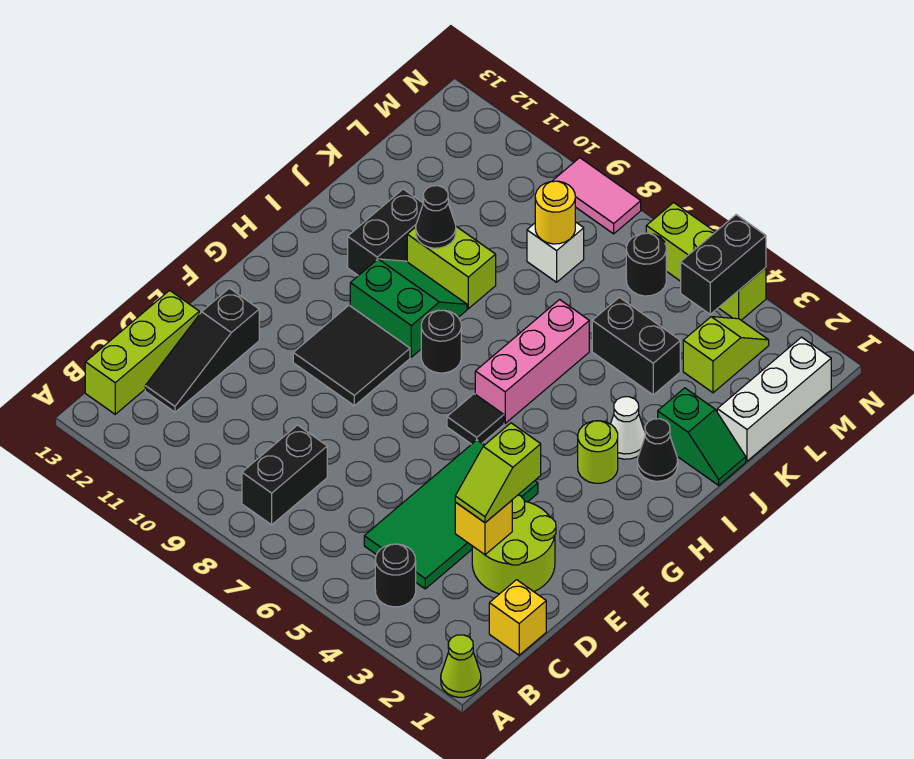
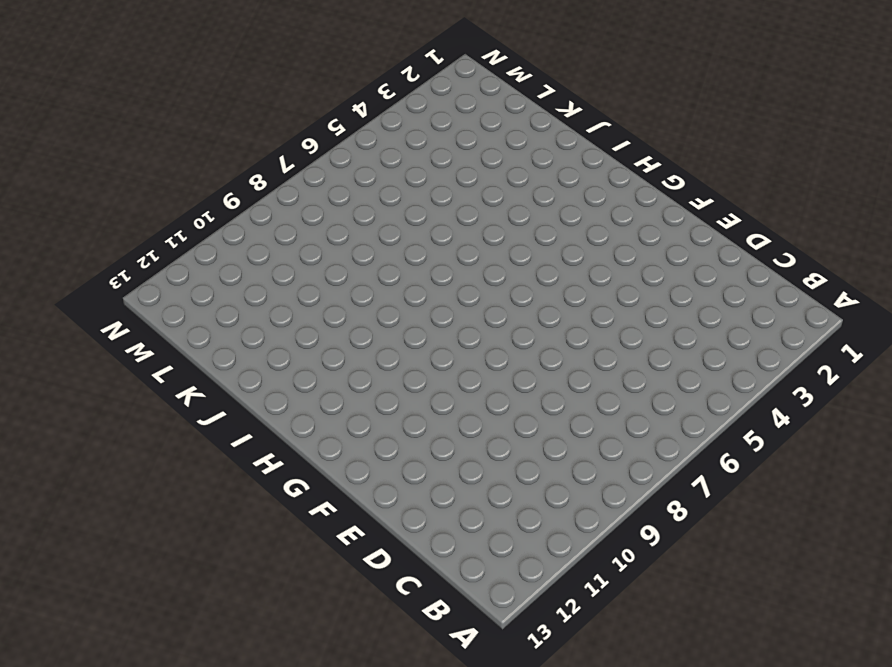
none -> lime 1x1 cone [441,635,481,697]
none -> black 1x1 round brick [375,544,416,607]
none -> black 1x2 brick [242,425,327,525]
none -> lime 1x3 brick [85,290,199,414]

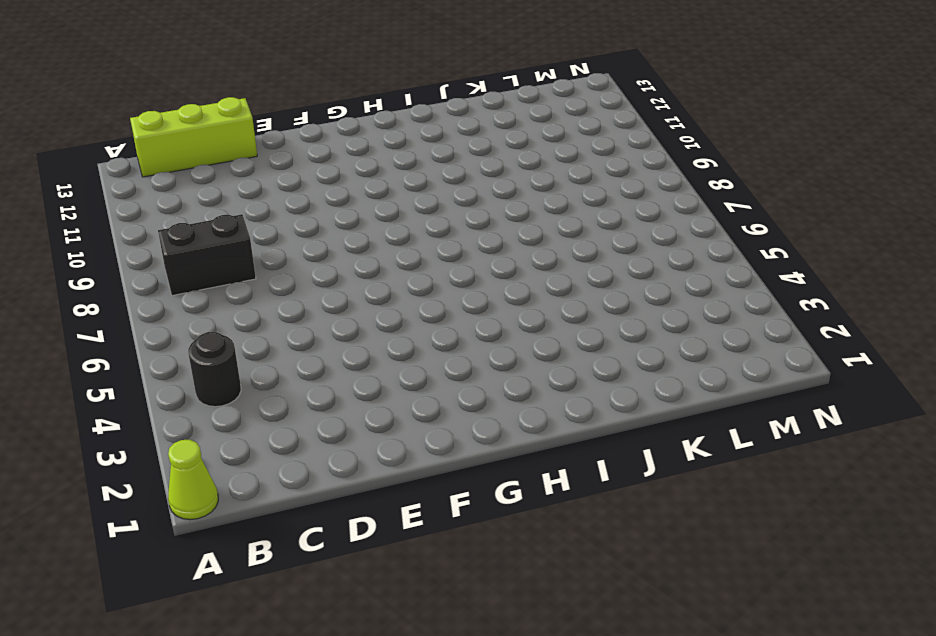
none -> yellow 1x1 brick [489,580,546,655]
none -> green 2x4 tile [364,440,538,589]
none -> black 1x3 slope [145,288,259,412]
none -> lime 2x2 round brick [472,495,556,594]

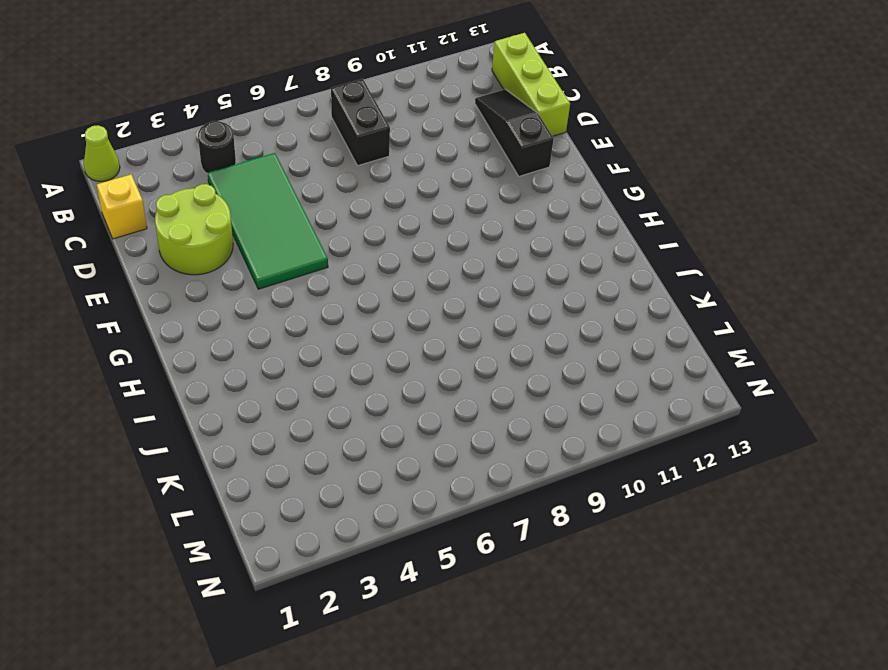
none -> black 2x2 tile [293,306,410,406]
none -> black 1x1 tile [447,394,504,444]
none -> lime 1x1 round brick [578,421,618,483]
none -> pink 1x3 brick [475,300,589,423]

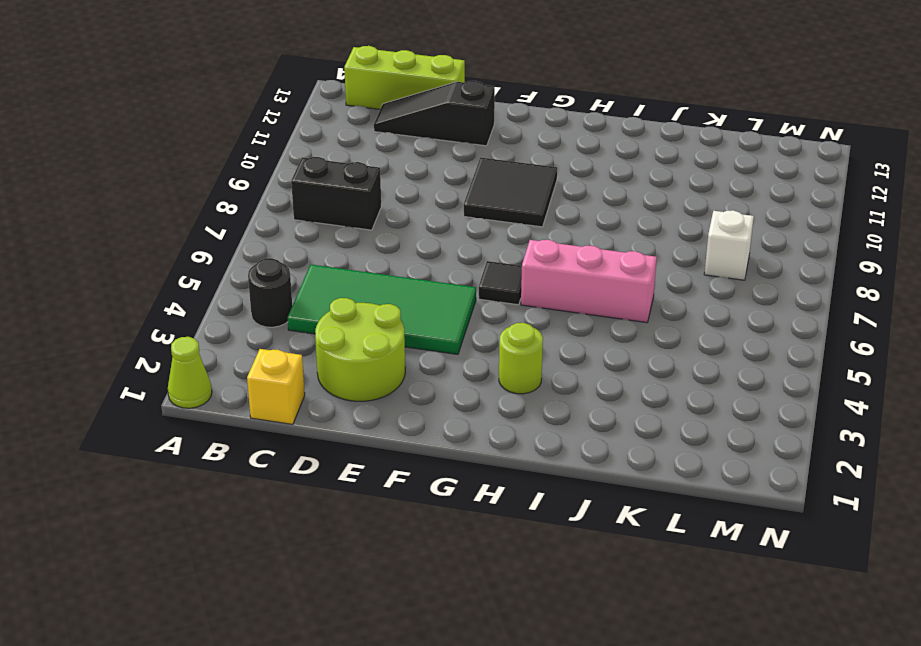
none -> black 1x1 round brick [421,310,461,373]
none -> green 2x2 slope [350,259,467,357]
none -> black 1x1 cone [638,419,678,481]
none -> white 1x1 cone [611,397,645,459]

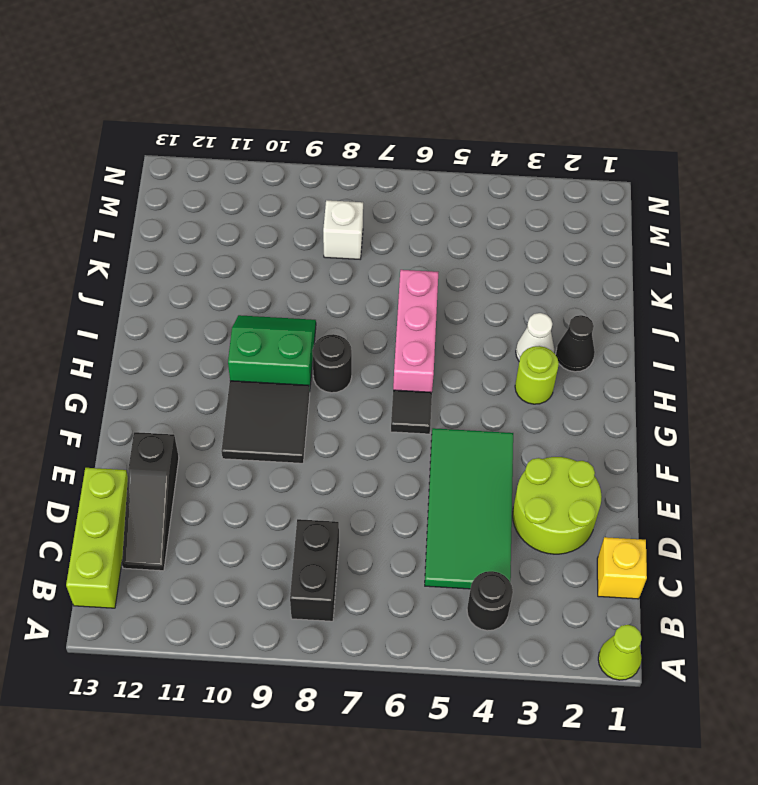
none -> black 1x2 brick [348,189,423,276]
none -> green 1x2 slope [658,388,746,485]
none -> lime 1x2 brick [407,227,496,309]
none -> white 1x3 brick [717,337,831,461]

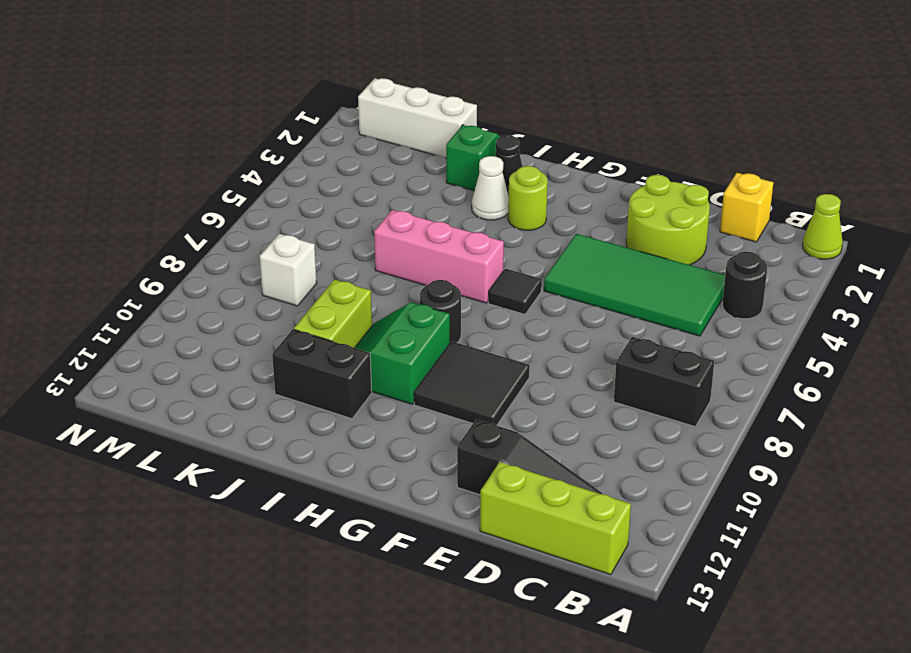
none -> black 1x2 brick [592,297,680,395]
none -> lime 1x2 slope [683,317,769,393]
none -> black 1x1 round brick [626,233,666,296]
none -> lime 1x3 brick [646,203,766,320]

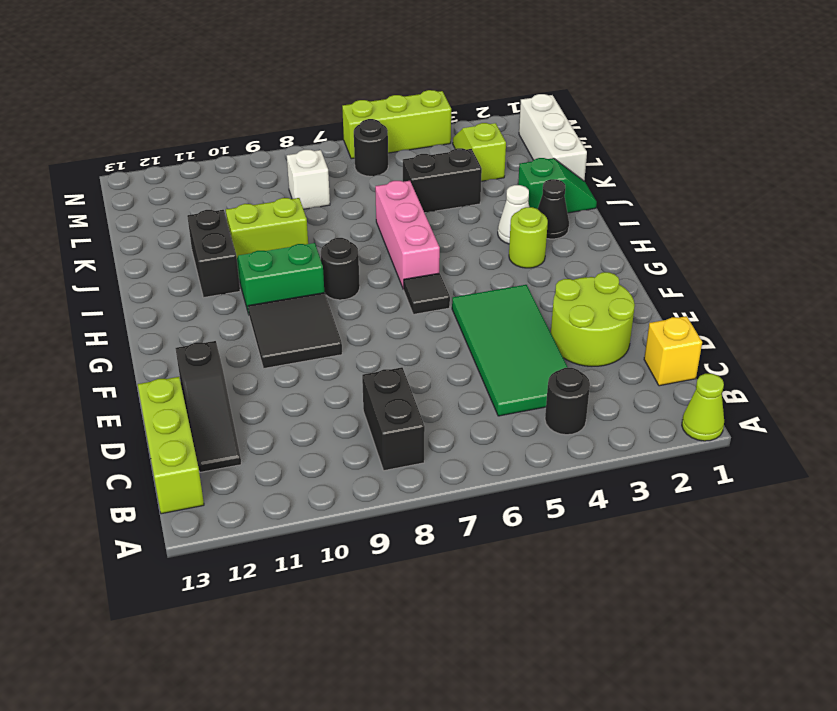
none -> pink 1x2 tile [553,158,641,234]
none -> yellow 1x1 brick [455,500,512,555]
none -> black 1x1 cone [416,186,456,248]
none -> yellow 1x1 round brick [535,181,575,244]

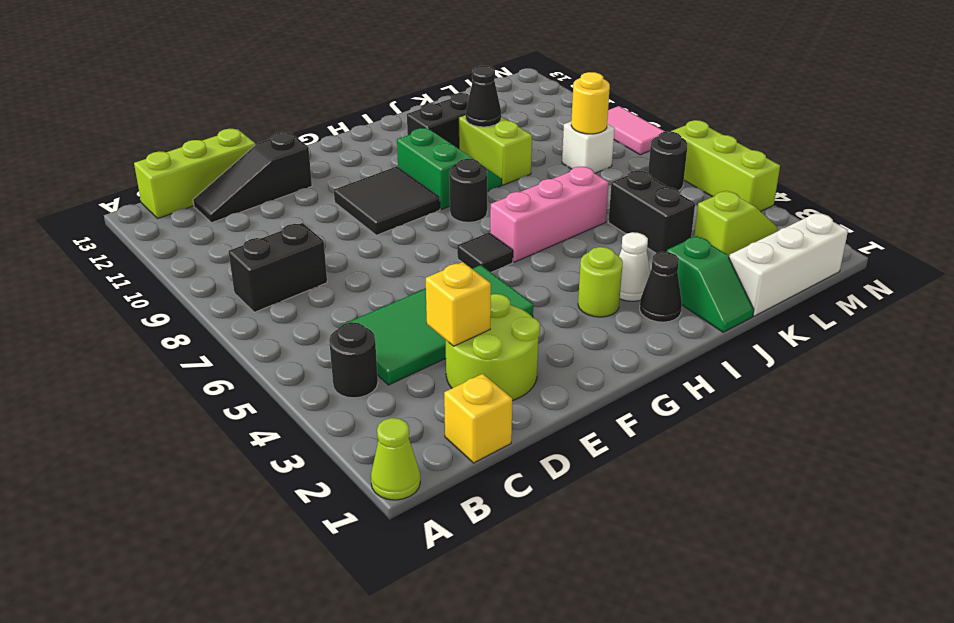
none -> black 1x2 brick [681,215,766,314]
none -> lime 1x2 slope [455,423,541,523]

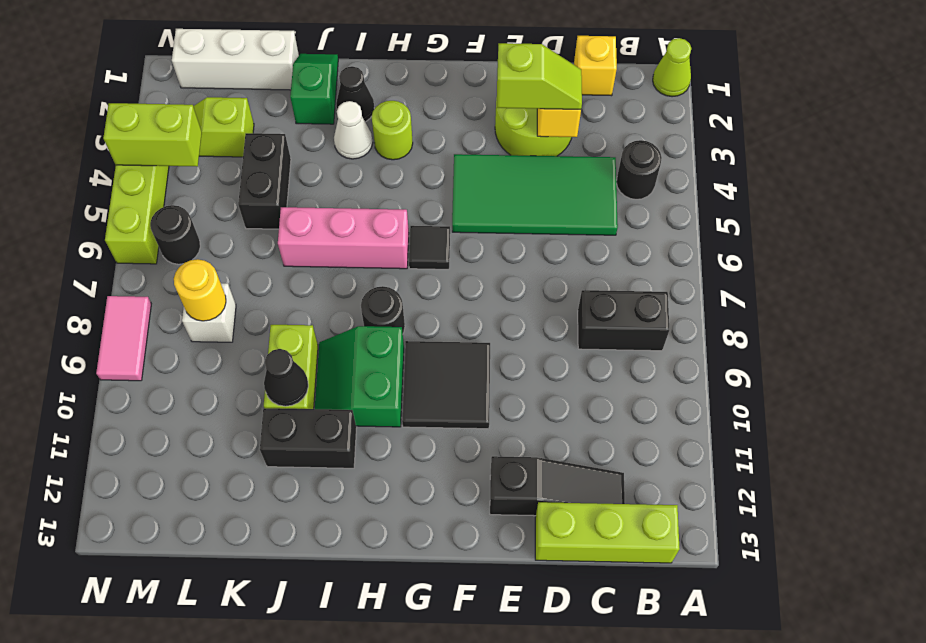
lime 1x2 brick [103,103,202,167] -> black 1x2 brick [681,215,766,314]

